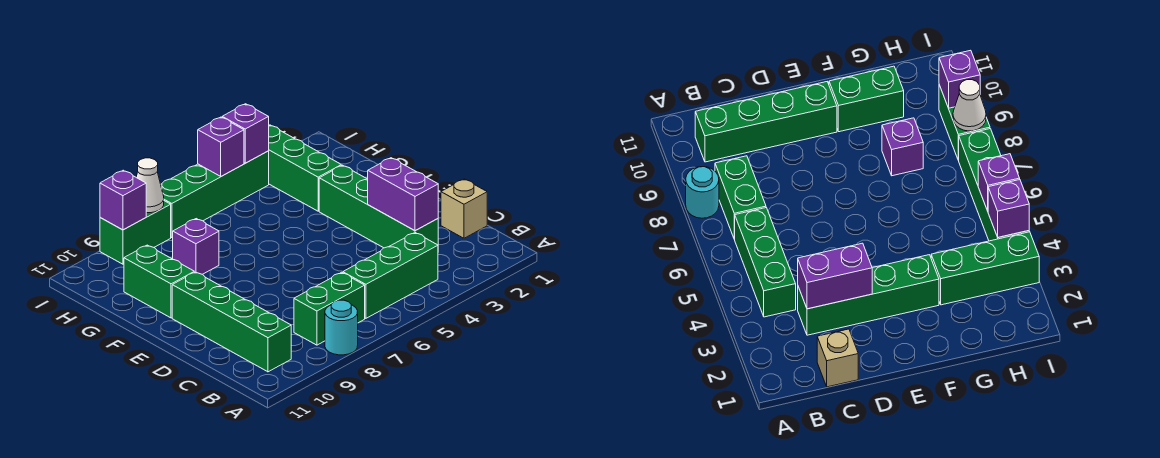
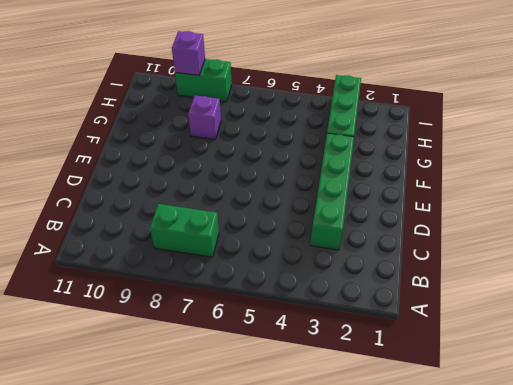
none -> cyan 1x1 round brick [325,300,358,355]
none -> green 1x3 brick [343,233,438,318]
none -> green 1x4 brick [172,272,291,372]

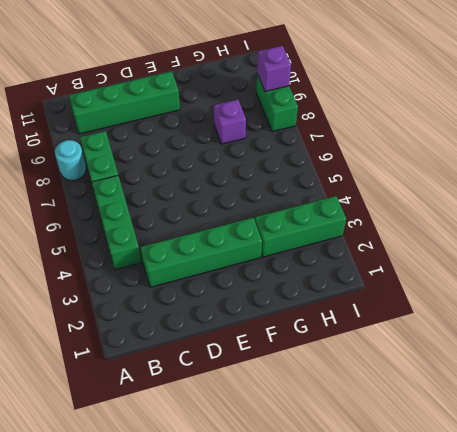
none -> tan 1x1 brick [441,179,487,238]
none -> green 1x2 brick [124,245,194,318]
none -> green 1x4 brick [161,151,269,238]

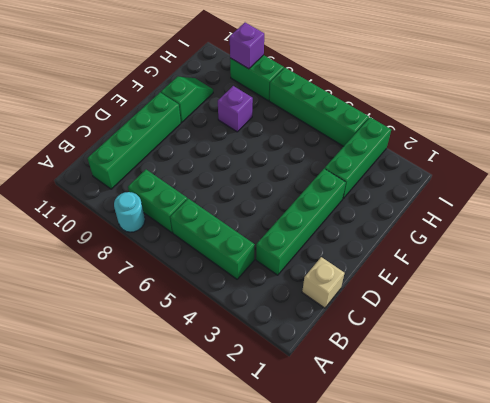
green 1x2 slope [161,77,213,122] -> green 1x2 brick [124,245,194,318]
none -> purple 1x2 brick [368,158,438,231]
none -> purple 1x1 brick [222,104,269,163]
none -> purple 1x1 brick [198,117,244,176]

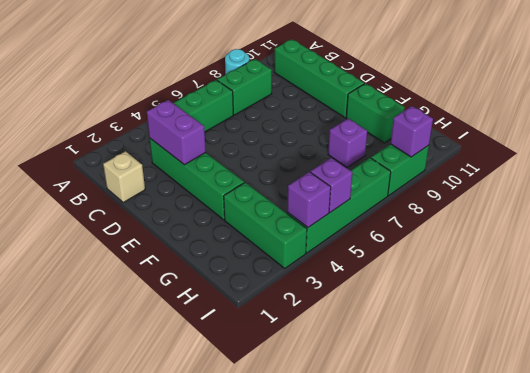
none -> white 1x1 cone [136,158,164,213]

